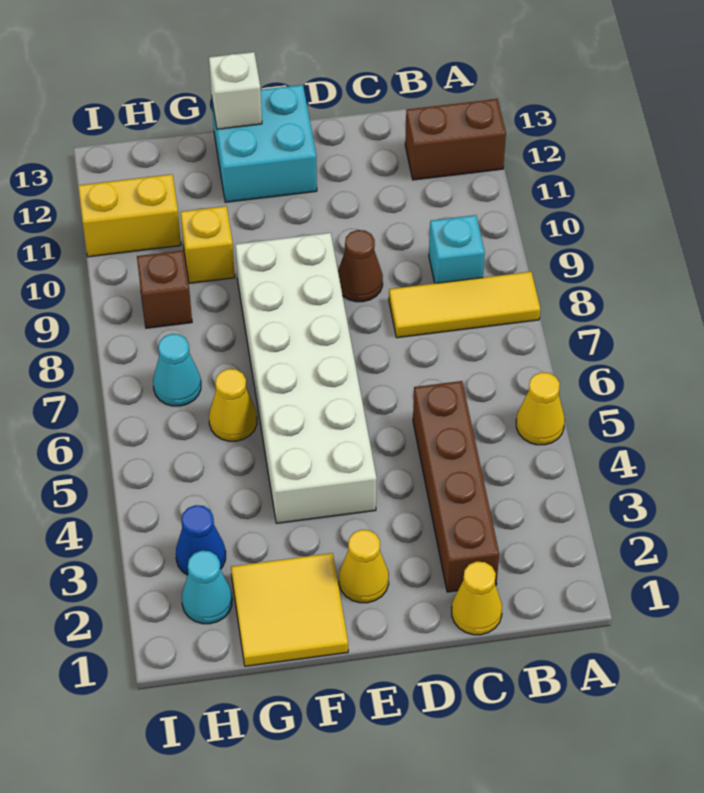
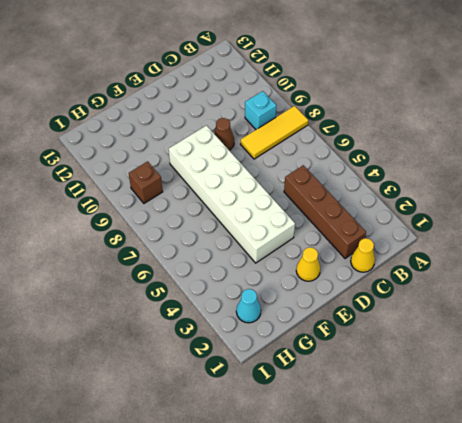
none -> yellow 1x1 cone [516,372,565,445]
none -> brown 1x2 brick [405,99,506,180]
none -> cyan 2x2 brick [212,85,317,202]

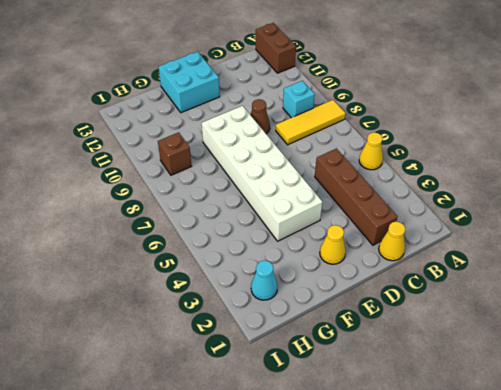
brown 1x2 brick [256,23,296,73] -> brown 1x2 brick turned to [405,99,506,180]
none -> yellow 2x2 tile [231,553,348,666]
none -> yellow 1x1 cone [209,369,257,441]
none -> yellow 1x1 brick [181,206,235,283]

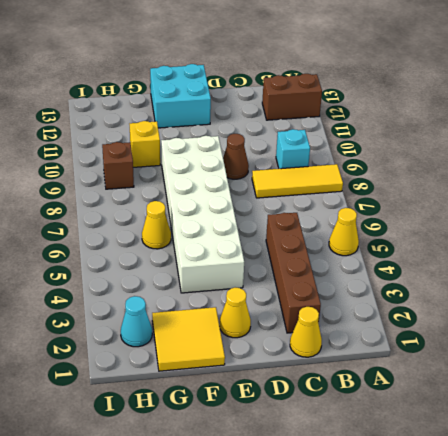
none -> blue 1x1 cone [176,505,226,575]
none -> cyan 1x1 cone [153,334,201,406]
none -> yellow 1x2 brick [78,174,181,257]

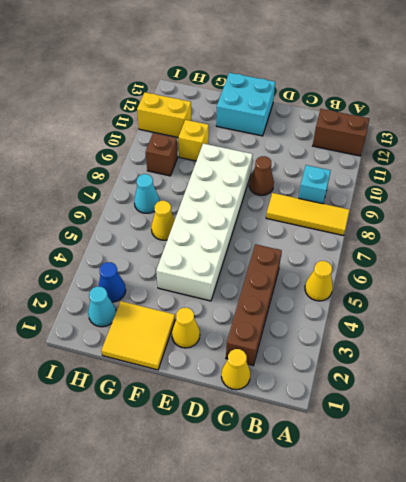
none -> white 1x1 brick [209,52,262,129]

